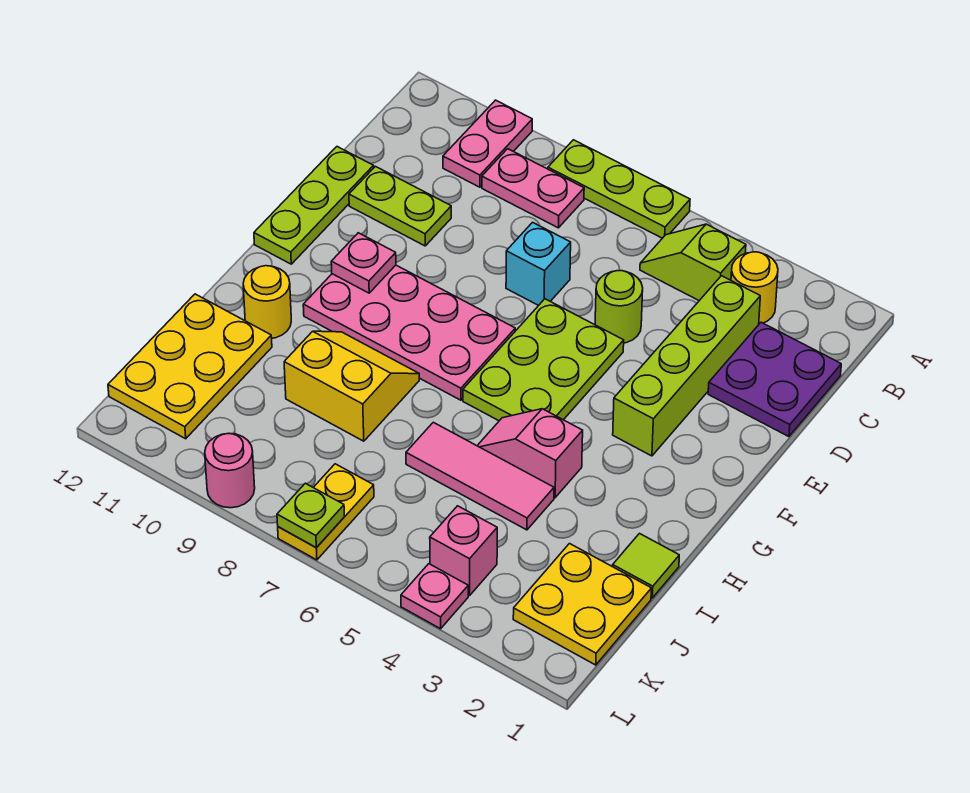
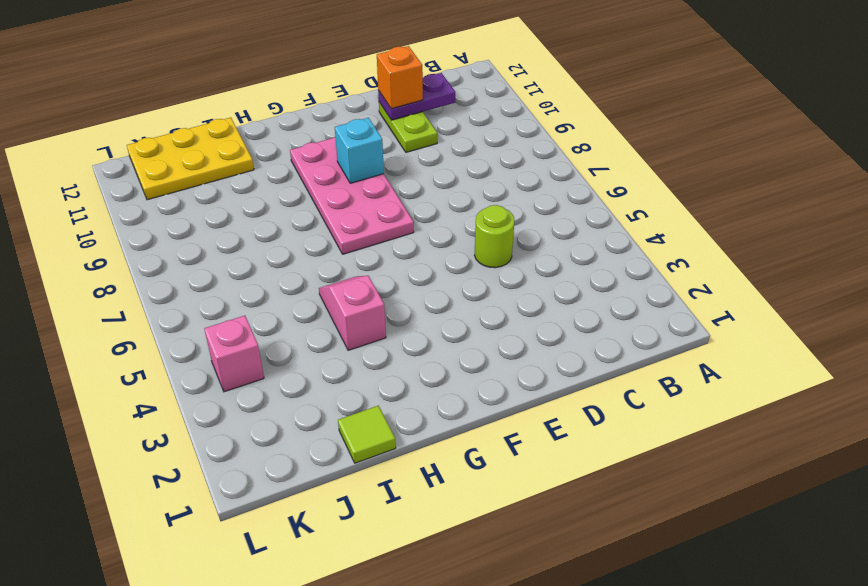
purple 1x2 plate [378,73,455,120] -> none
orange 1x1 brick [377,46,423,109] -> none
cyan 1x1 brick [335,118,384,183] -> cyan 1x1 brick moved to [506,222,571,306]
none -> lime 1x3 plate [548,140,690,238]
none -> pink 1x2 plate [443,100,532,187]
none -> yellow 1x1 round brick [731,252,778,324]

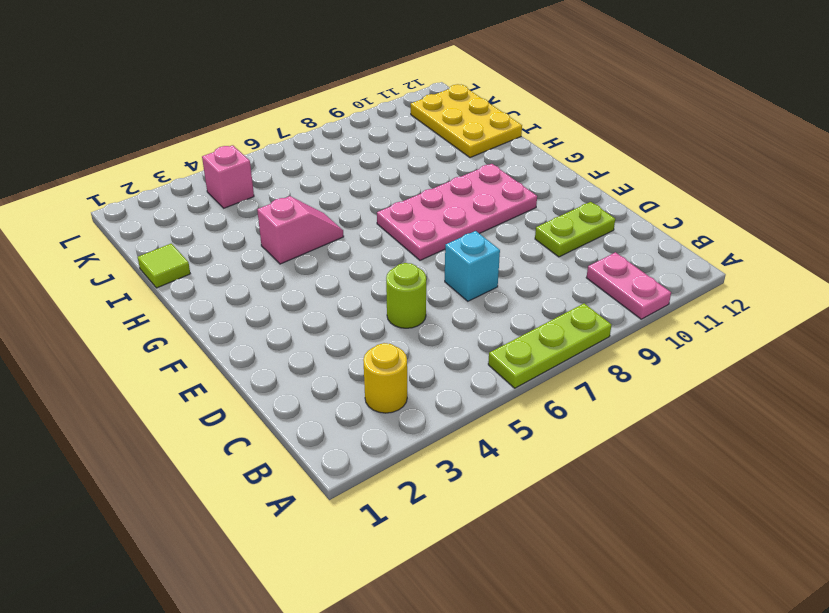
none -> lime 1x2 slope [640,224,746,301]
none -> pink 1x2 plate [482,149,584,228]
none -> purple 2x2 plate [708,322,841,437]

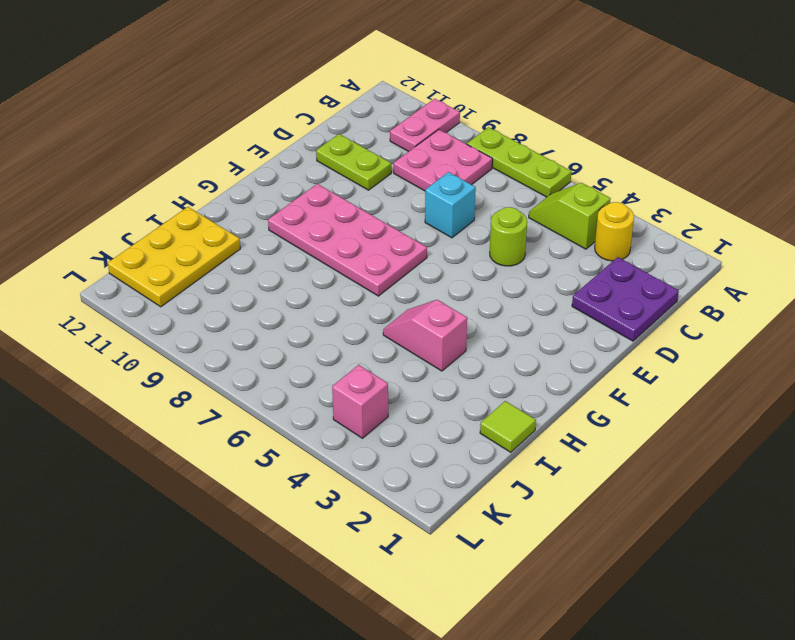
pink 2x2 plate [394,130,492,191] -> pink 1x2 plate [482,149,584,228]
none -> lime 1x4 brick [613,276,760,456]
none -> lime 1x3 plate [254,147,374,264]
none -> lime 2x3 plate [463,299,624,421]

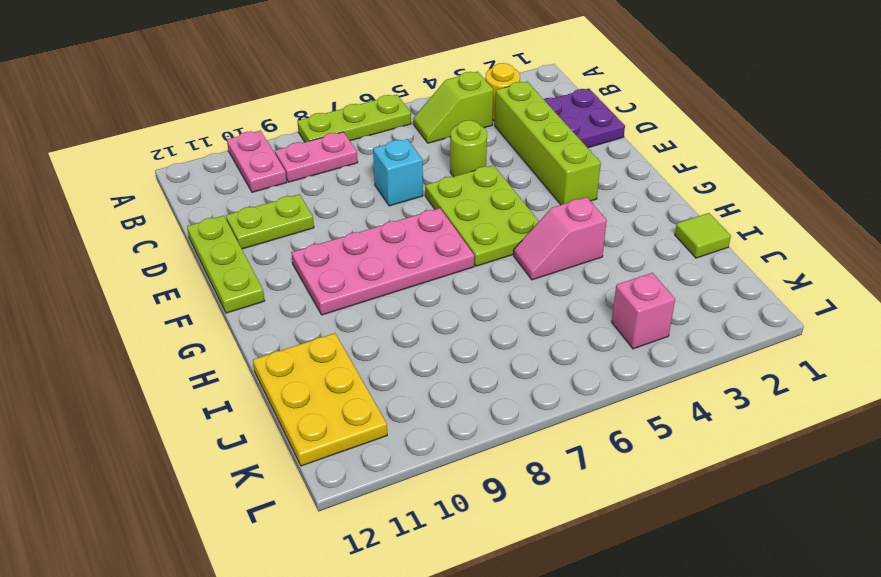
none -> yellow 2x2 slope [284,331,419,441]
none -> yellow 1x1 round brick [243,266,291,338]
none -> pink 1x3 tile [406,422,554,530]

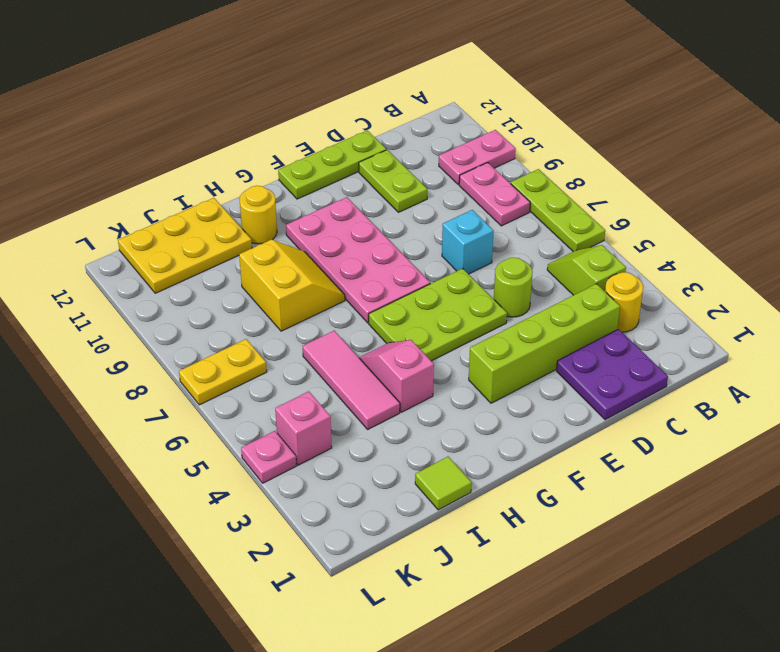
none -> yellow 2x2 plate [513,544,652,665]
none -> pink 1x1 round brick [205,434,255,508]
none -> pink 1x1 plate [331,233,396,293]

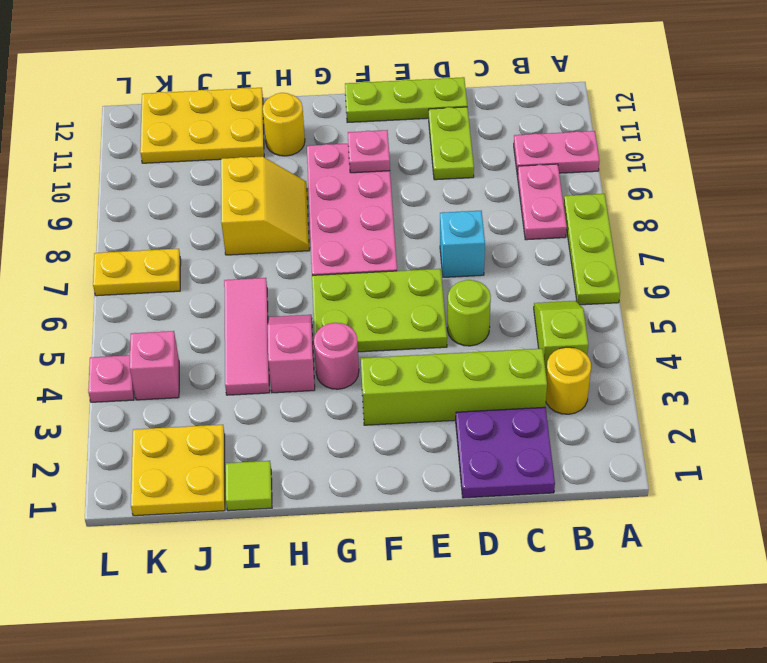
pink 1x1 round brick [314,323,359,389] -> pink 1x1 round brick moved to [205,434,255,508]
none -> lime 1x1 plate [277,483,344,548]

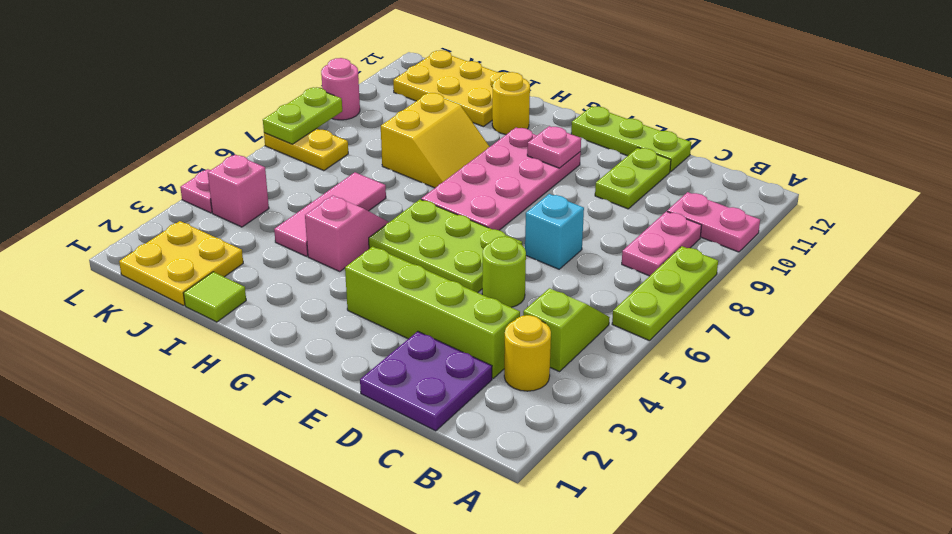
lime 1x2 plate [263,87,342,144] -> lime 1x1 plate [277,483,344,548]

